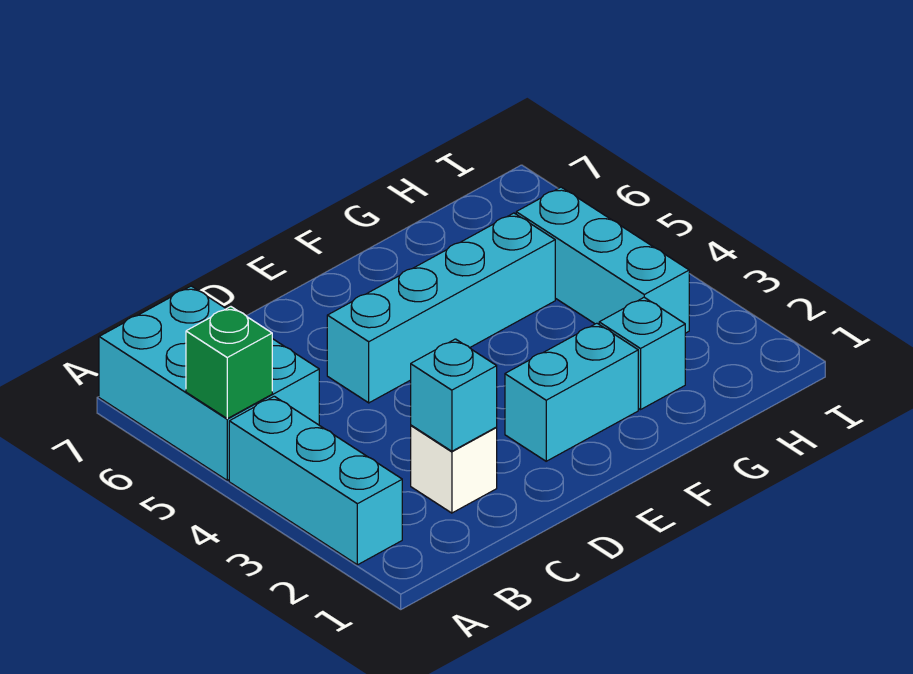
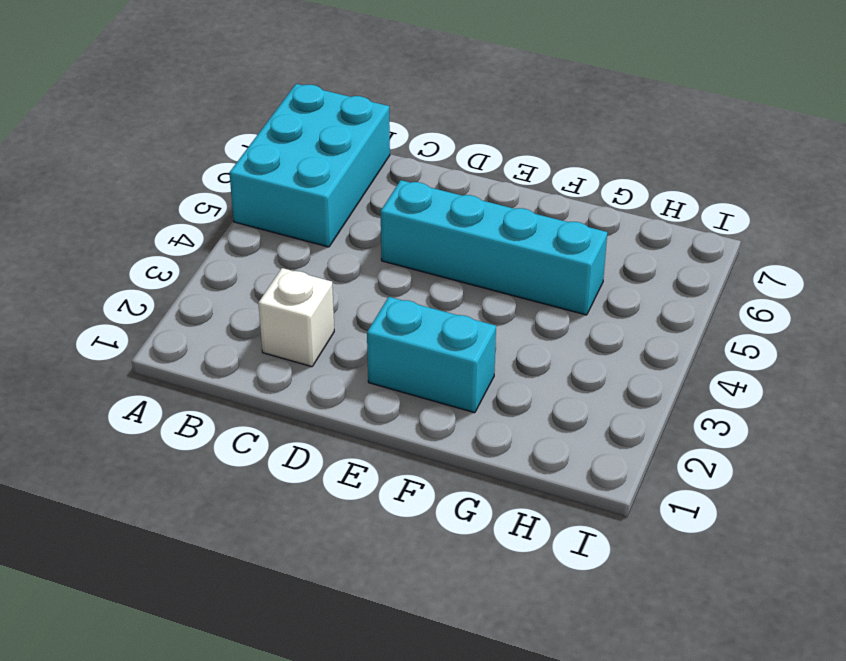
none -> cyan 1x3 brick [229,396,402,565]
none -> cyan 1x1 brick [599,297,685,410]

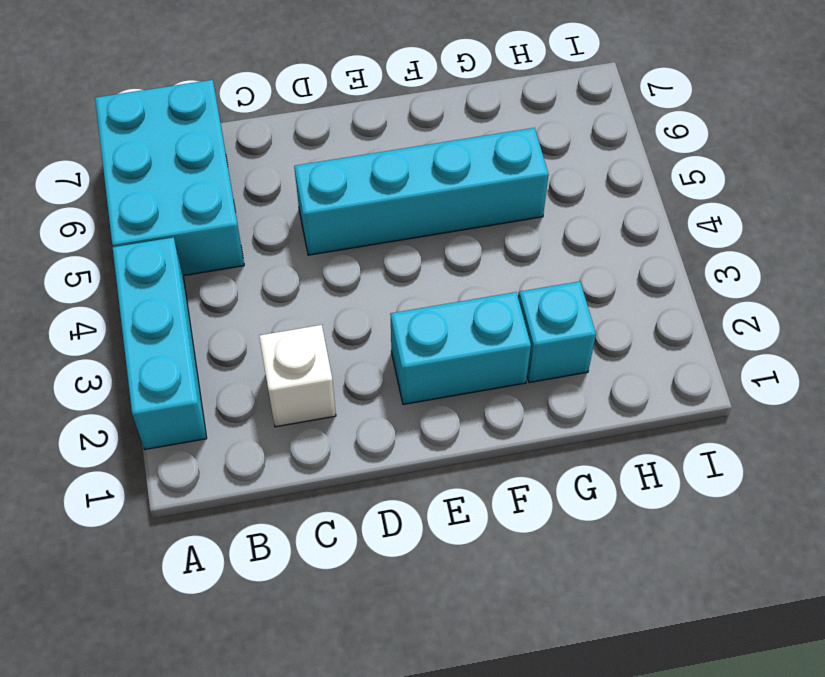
none -> cyan 1x3 brick [516,187,689,333]
none -> green 1x1 brick [186,307,272,419]

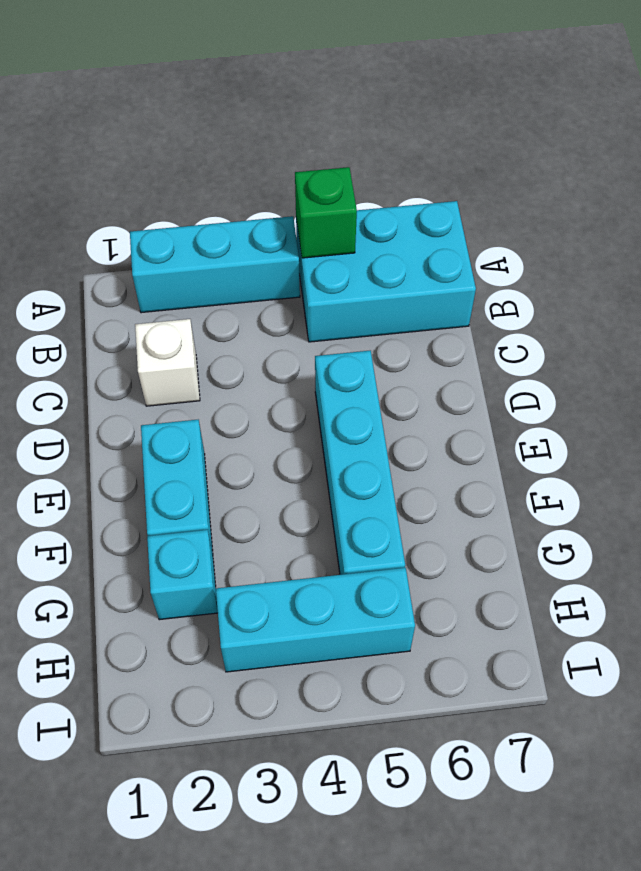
none -> cyan 1x1 brick [411,339,497,451]

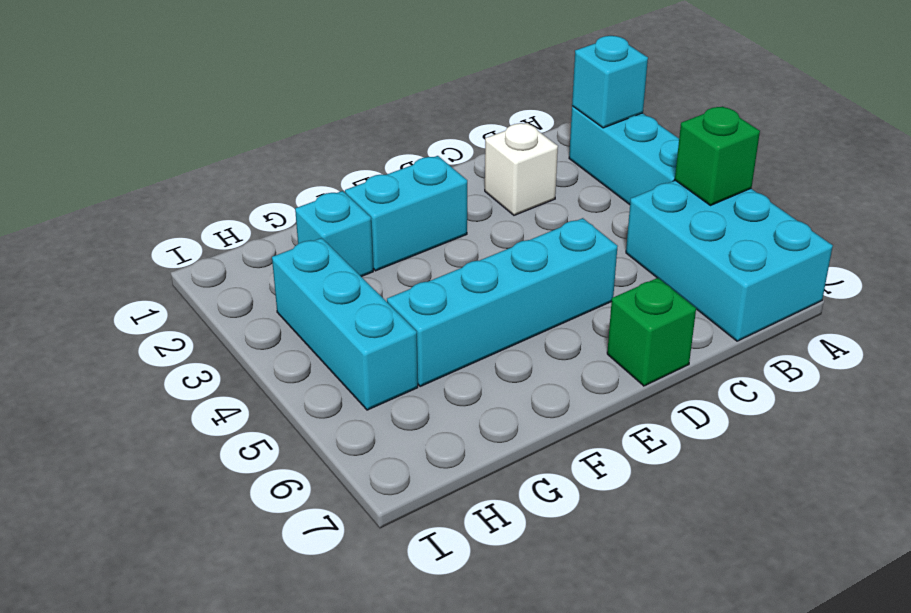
cyan 1x1 brick [572,36,648,128] -> cyan 1x1 brick moved to [411,339,497,451]
green 1x1 brick [607,278,696,386] -> none

